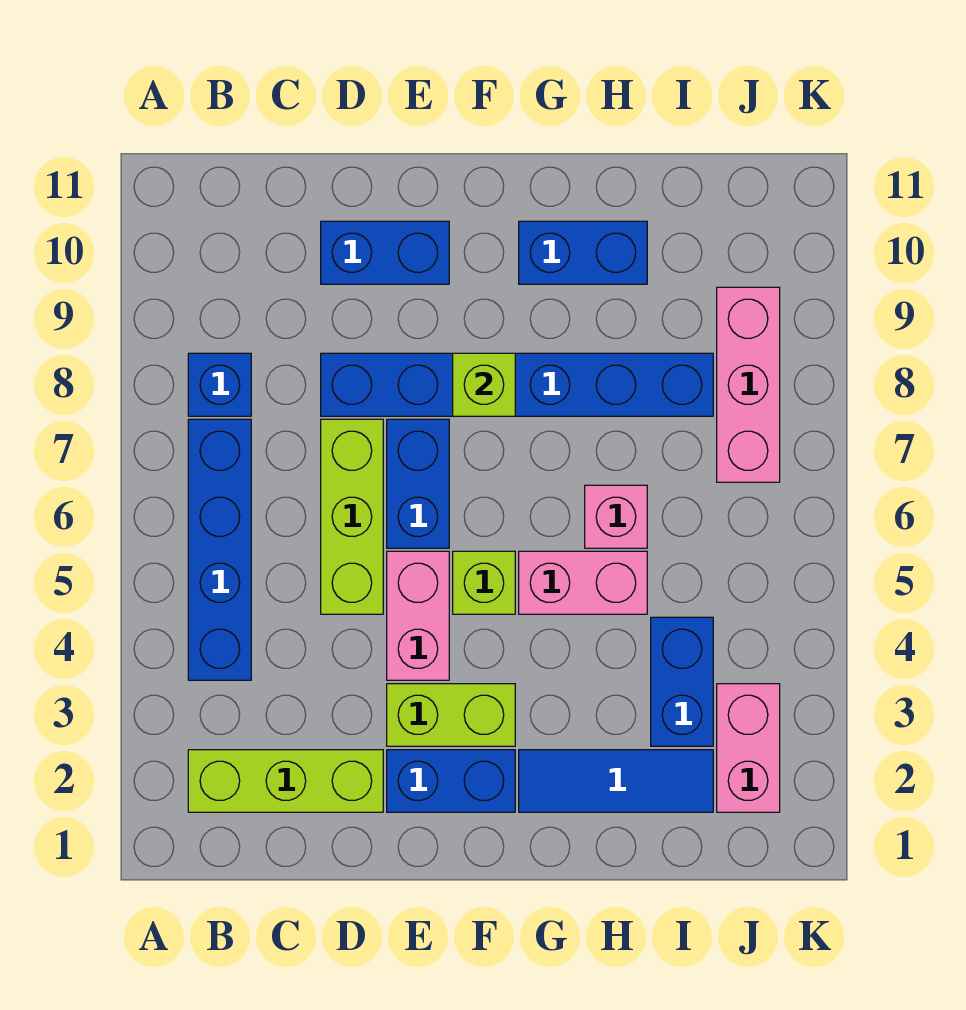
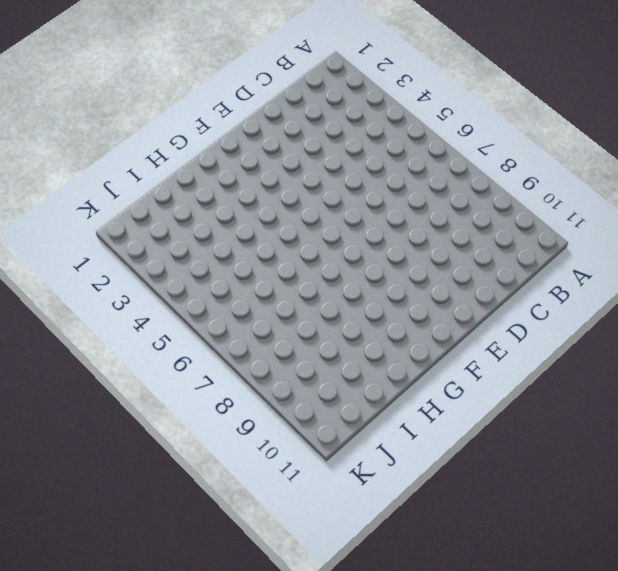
none -> lime 1x3 brick [188,750,383,812]
none -> blue 1x4 brick [188,419,251,680]
none -> blue 1x1 brick [188,353,251,416]

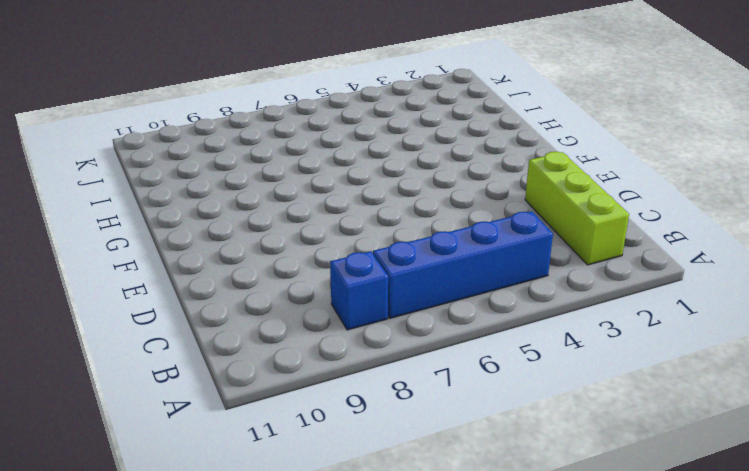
none -> lime 1x3 brick [321,419,383,614]
none -> blue 1x6 brick [321,353,713,416]
none -> blue 1x2 brick [321,221,449,284]

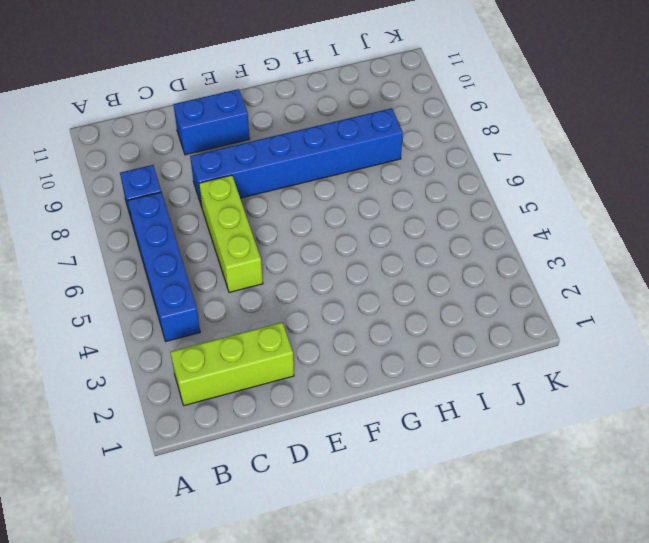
none -> blue 1x2 brick [387,750,515,812]
none -> lime 1x2 brick [387,684,515,746]
none -> pink 1x2 brick [387,551,449,680]

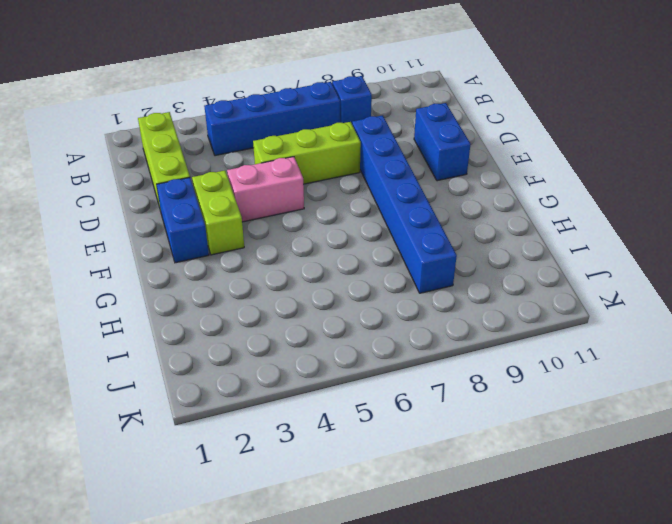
none -> blue 1x2 brick [387,419,449,548]
none -> lime 1x1 brick [453,551,515,614]
none -> blue 1x3 tile [519,750,713,812]

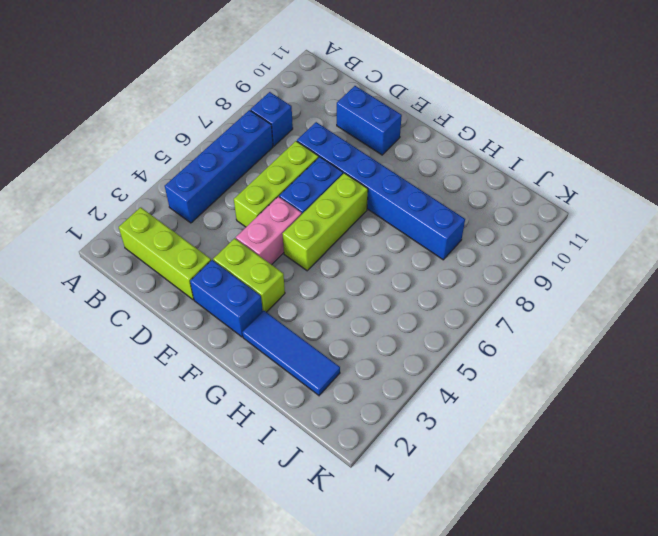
lime 1x3 brick [283,173,368,271] -> lime 1x1 brick [453,551,515,614]
none -> pink 1x2 brick [519,551,647,614]
none -> blue 1x2 brick [519,221,647,284]
none -> pink 1x1 brick [585,485,647,548]

